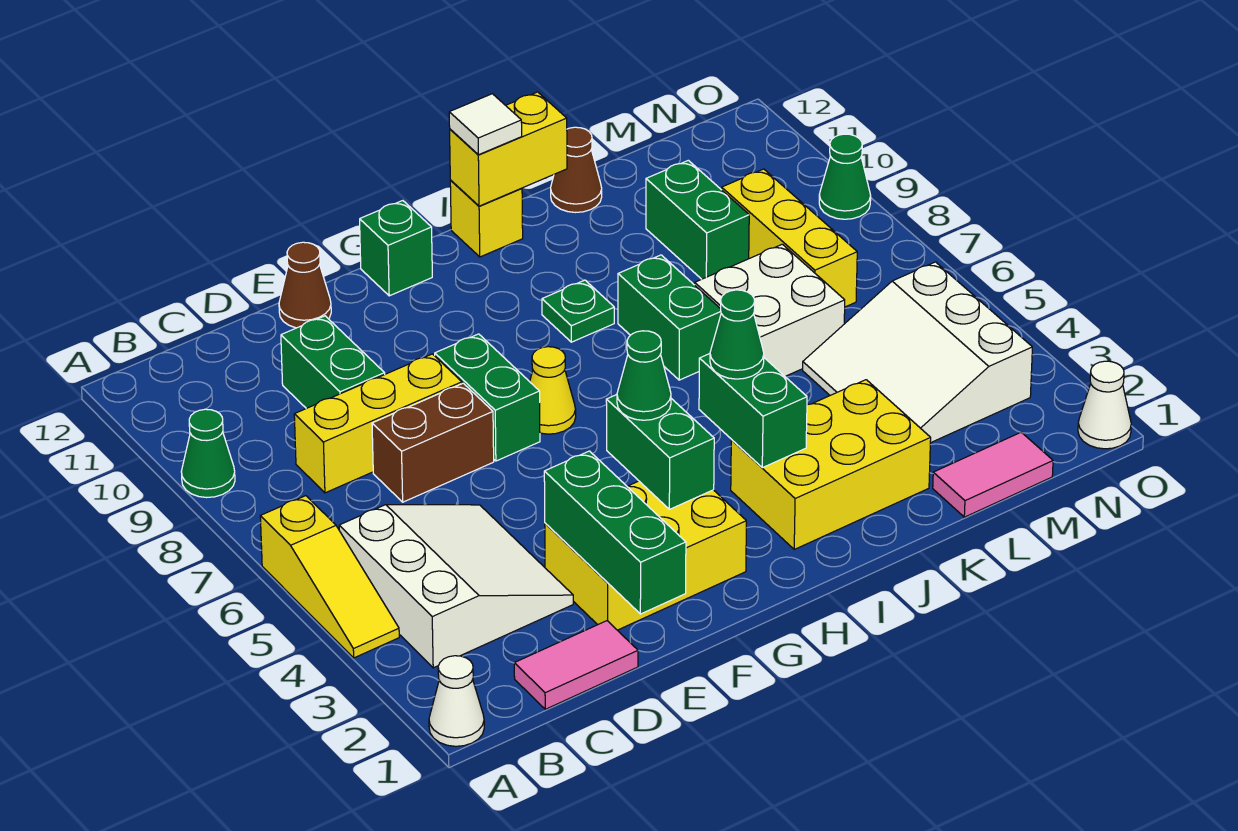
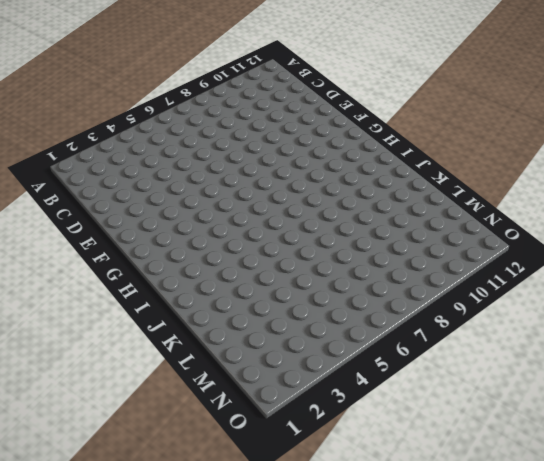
none -> white 1x1 cone [429,656,484,746]
none -> yellow 1x3 slope [260,496,399,658]
none -> green 1x1 cone [181,409,235,498]
none -> white 3x3 slope [339,505,573,668]

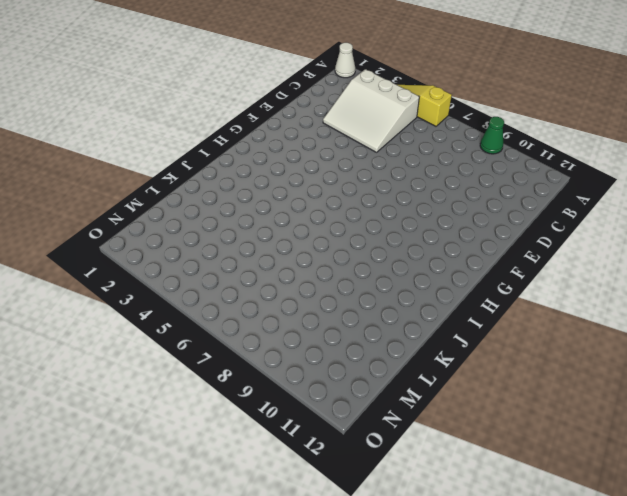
none -> pink 1x2 tile [514,621,638,709]
none -> yellow 1x3 brick [294,354,462,493]
none -> brown 1x2 brick [372,383,494,502]
none -> green 1x2 brick [281,316,385,408]

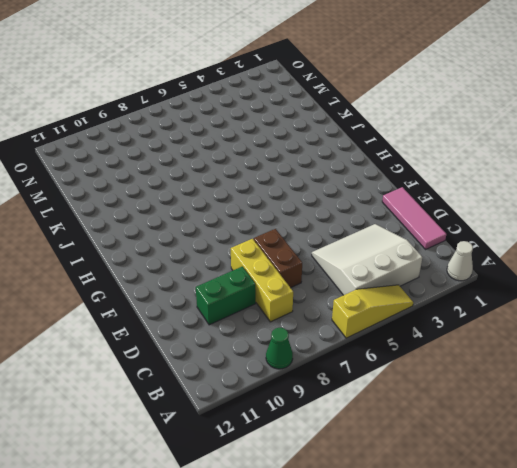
pink 1x3 tile [382,187,446,249] -> pink 1x2 tile [514,621,638,709]
none -> yellow 2x3 brick [545,481,746,630]
none -> brown 1x1 cone [279,242,331,328]
none -> green 1x2 brick [435,334,540,461]
none -> yellow 1x1 cone [530,347,576,434]

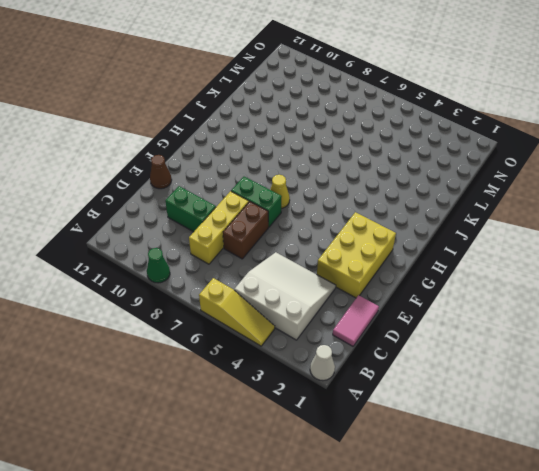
none -> green 1x1 brick [360,201,432,296]
none -> yellow 2x3 brick [731,380,931,549]
none -> green 1x1 plate [542,280,614,342]
none -> yellow 1x1 brick [450,181,523,257]

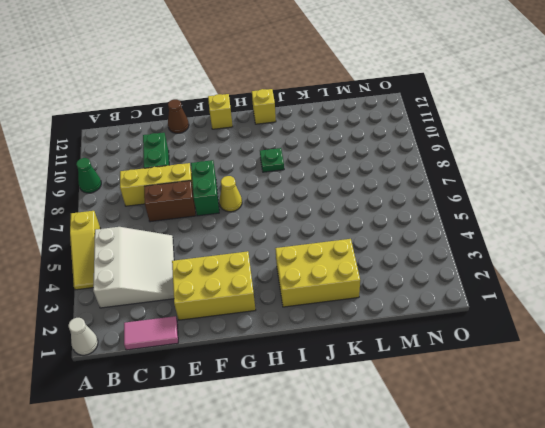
yellow 1x1 brick [208,94,233,129] -> green 1x1 brick [360,201,432,296]
none -> green 1x2 brick [618,255,721,380]
none -> white 2x2 brick [695,244,845,376]
none -> brown 1x1 cone [551,127,602,212]
none -> pink 1x2 tile [933,432,1053,517]

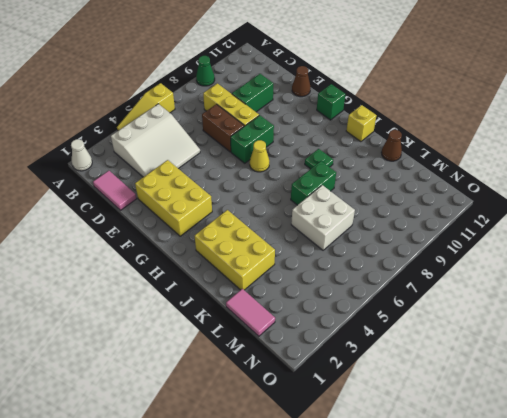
none -> white 3x3 slope [803,262,1032,443]
none -> green 1x2 brick [646,160,749,279]
none -> yellow 1x3 brick [722,169,857,307]
none -> white 1x1 cone [1078,361,1131,449]

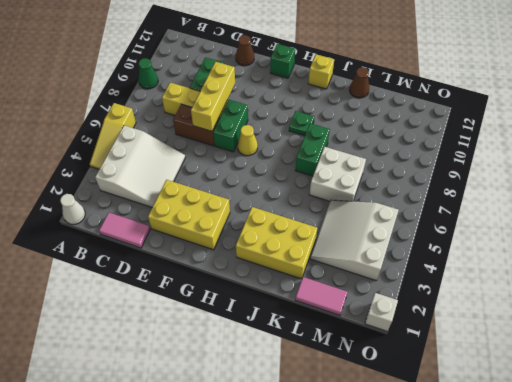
yellow 1x3 brick [191,62,235,131] -> yellow 1x3 brick moved to [722,169,857,307]
white 1x1 brick [365,293,398,331] -> white 1x1 cone [1078,361,1131,449]
none -> green 1x2 brick [646,160,749,279]
none -> green 1x1 cone [819,134,871,219]
none -> green 1x3 brick [544,451,686,614]
none -> green 1x2 brick [606,395,714,509]

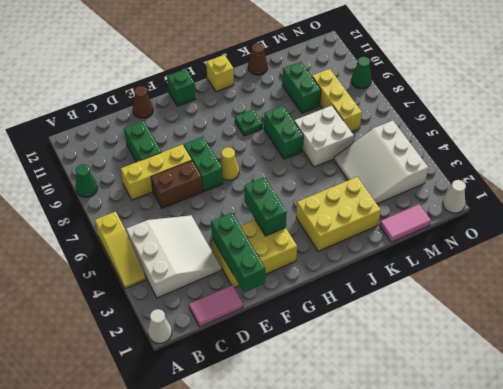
none -> green 1x2 brick [699,354,807,468]
none -> yellow 1x2 brick [450,92,567,206]
none -> green 1x1 cone [617,331,671,420]
none -> green 1x1 cone [710,290,764,379]

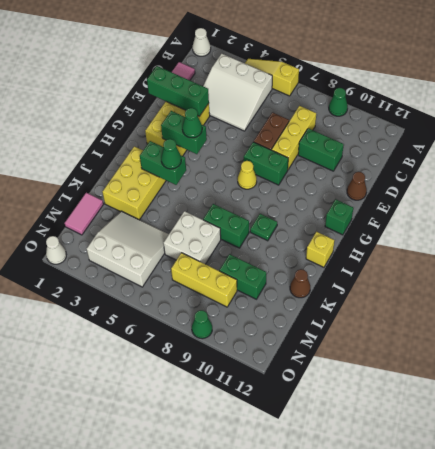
none -> yellow 1x2 brick [450,92,567,206]
none -> white 1x1 tile [449,94,522,155]

